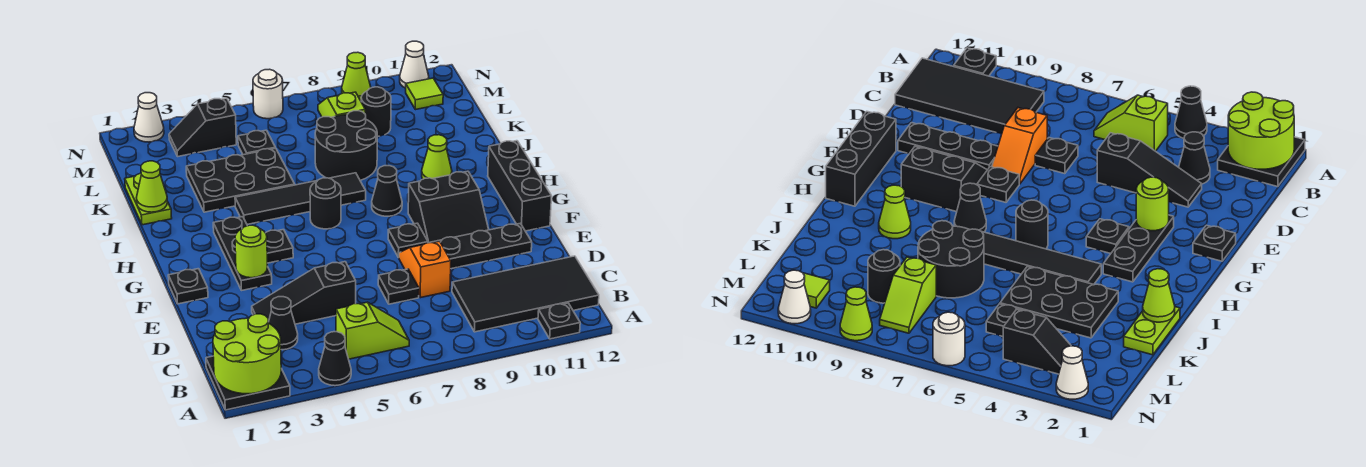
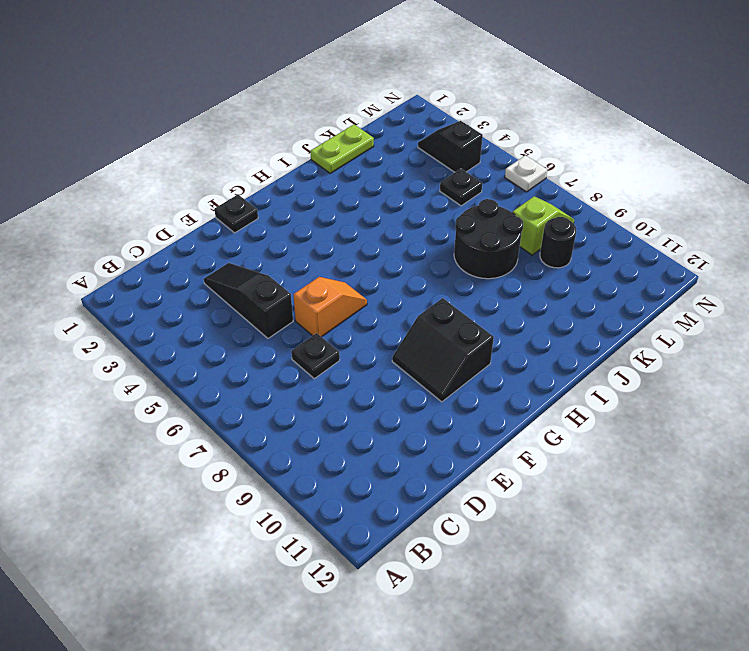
orange 1x2 slope [293,277,367,337] -> orange 1x2 slope moved to [399,241,451,298]
white 1x1 plate [505,155,547,192] -> white 1x1 round brick [253,69,283,119]
none -> black 2x2 plate [206,356,290,410]
none -> black 1x1 cone [319,332,351,386]
none -> black 1x1 plate [538,303,580,339]
none -> lime 1x2 slope [336,302,409,359]

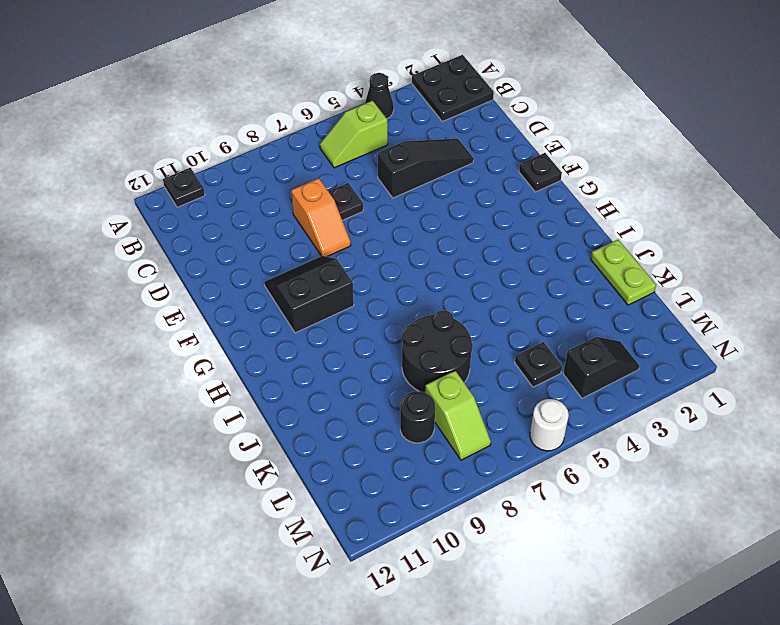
none -> black 2x4 tile [452,256,599,332]
none -> black 1x1 cone [268,297,298,350]
none -> black 1x3 plate [430,223,532,269]
none -> black 1x3 plate [213,217,272,290]

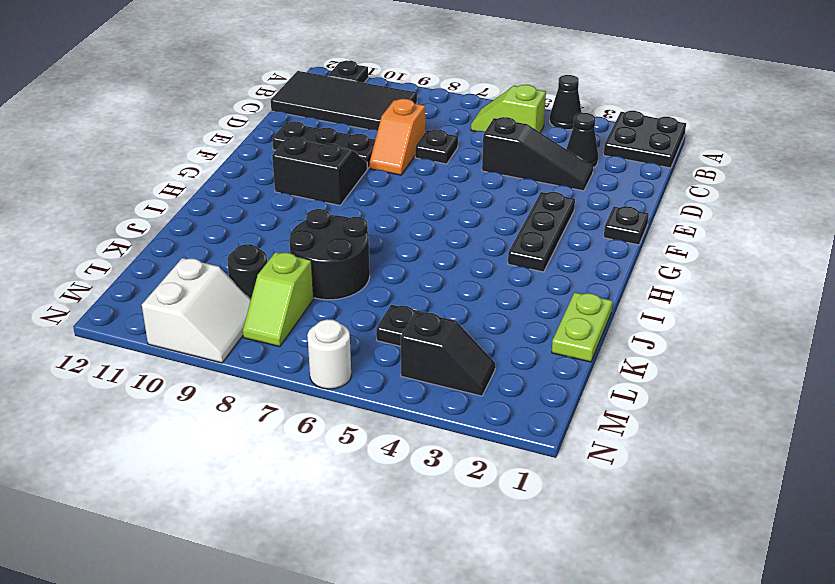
white 2x2 slope [142,258,251,363] -> lime 1x1 cone [342,52,371,101]
none -> black 1x1 plate [388,223,428,258]
none -> black 1x3 brick [488,141,552,231]
none -> black 1x1 plate [266,230,293,263]
none -> black 1x1 round brick [310,178,341,229]

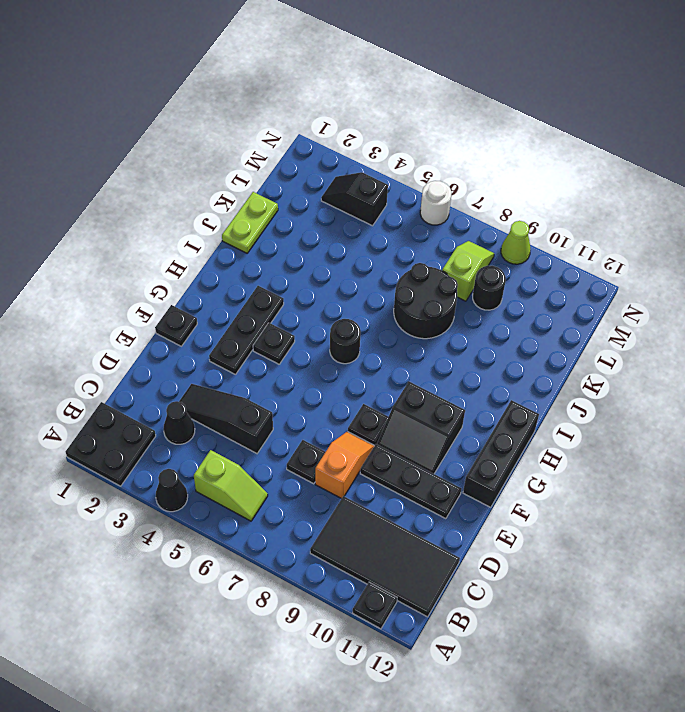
none -> black 1x1 cone [372,166,402,216]
none -> black 1x4 tile [235,173,366,224]
none -> lime 1x1 cone [422,135,452,179]
none -> black 2x3 plate [186,148,295,212]

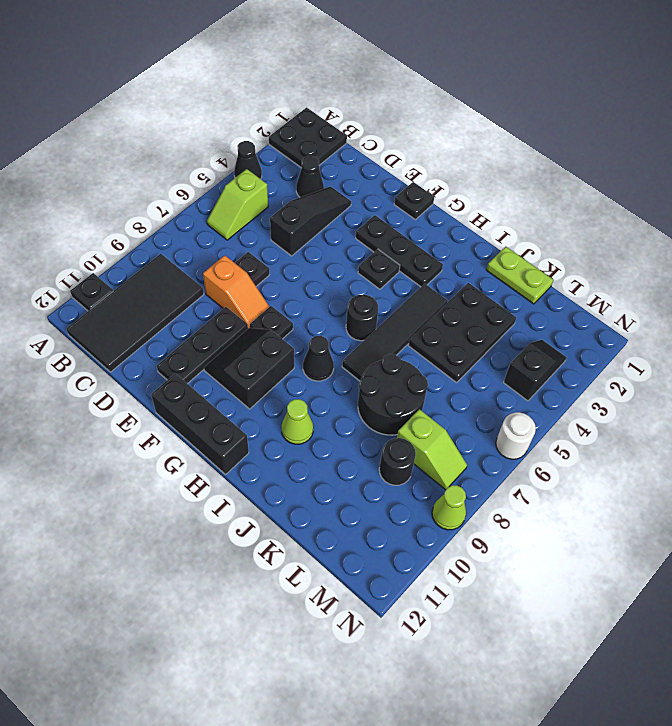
none -> black 1x1 plate [238,130,275,155]
none -> lime 1x1 tile [406,78,443,110]
none -> white 1x1 cone [134,93,164,142]
none -> white 1x1 cone [400,41,429,88]

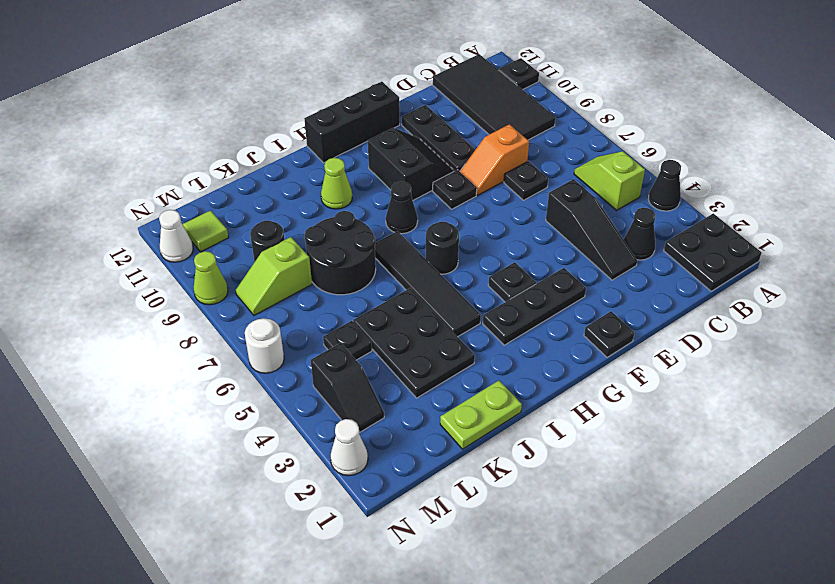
none -> lime 2x2 round brick [213,314,281,394]
none -> lime 1x1 round brick [235,225,267,278]
none -> lime 1x1 cone [137,161,167,212]

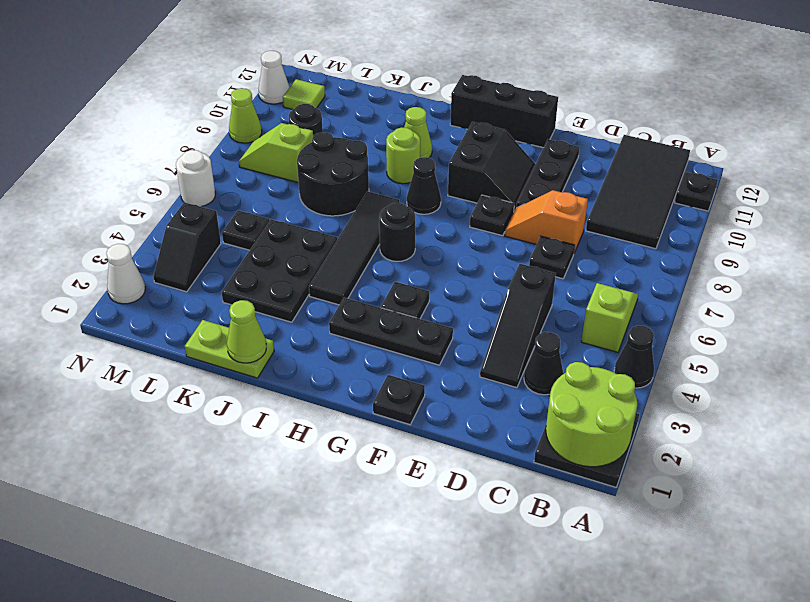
lime 1x1 round brick [386,128,420,184] -> lime 1x1 round brick moved to [235,225,267,278]

